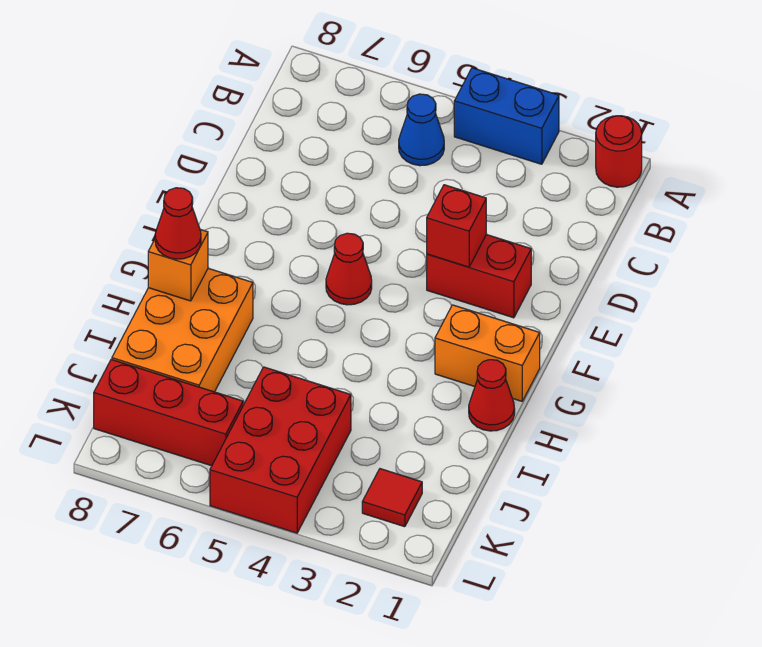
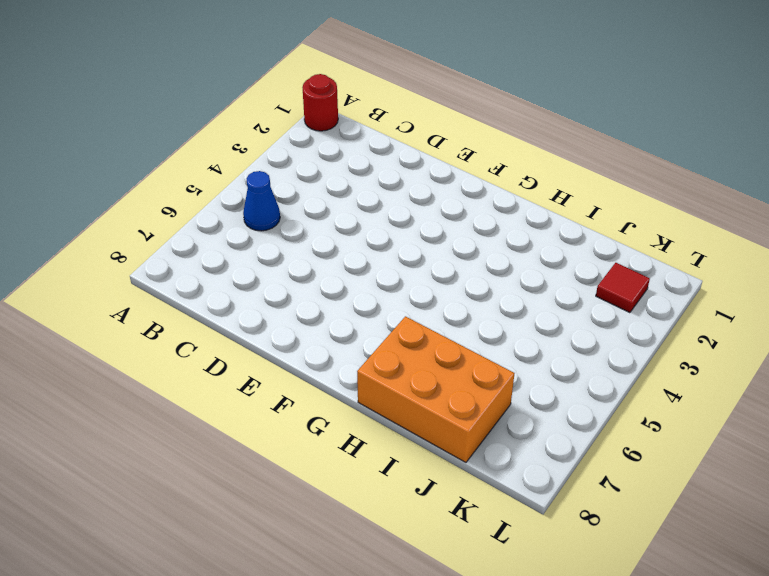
none -> blue 1x2 brick [454,68,559,164]
none -> red 1x2 brick [427,235,531,318]
none -> red 1x1 cone [326,233,372,305]

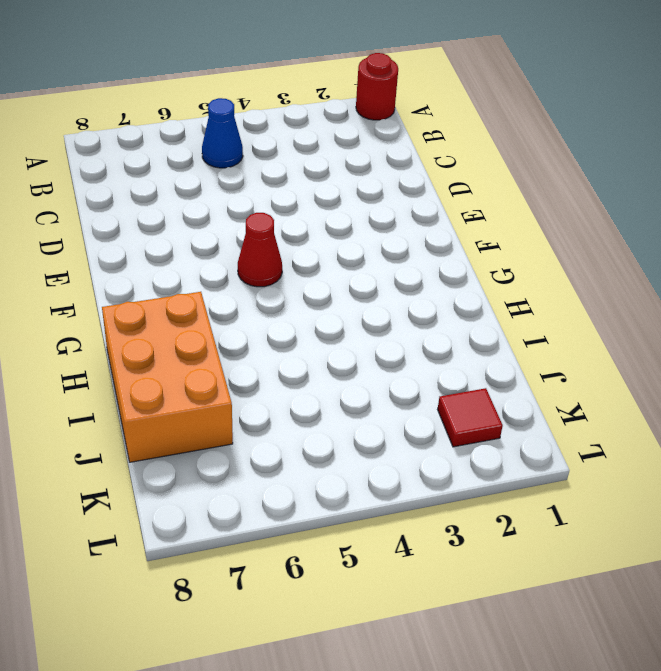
none -> blue 1x2 brick [454,68,559,164]
none -> red 1x2 brick [427,235,531,318]
none -> orange 1x2 brick [435,305,540,401]

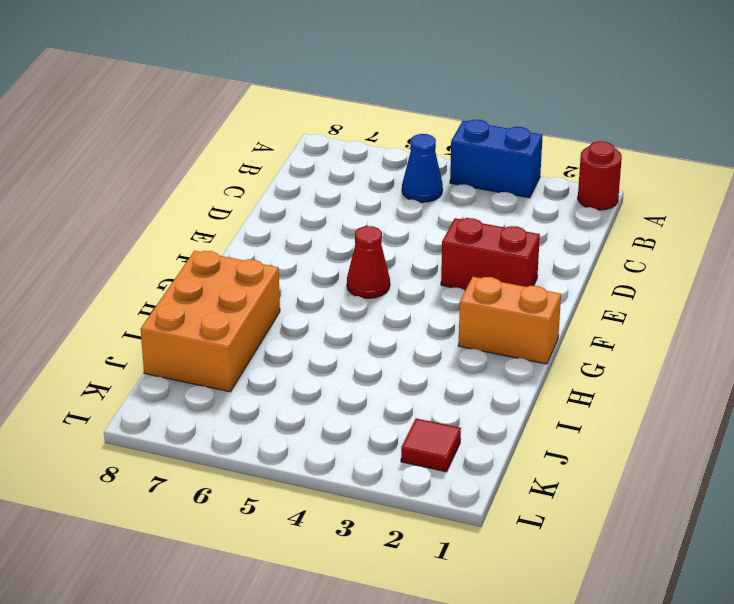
none -> red 1x1 cone [469,360,515,431]
none -> red 2x3 brick [210,367,351,533]
none -> red 1x3 brick [94,359,243,466]

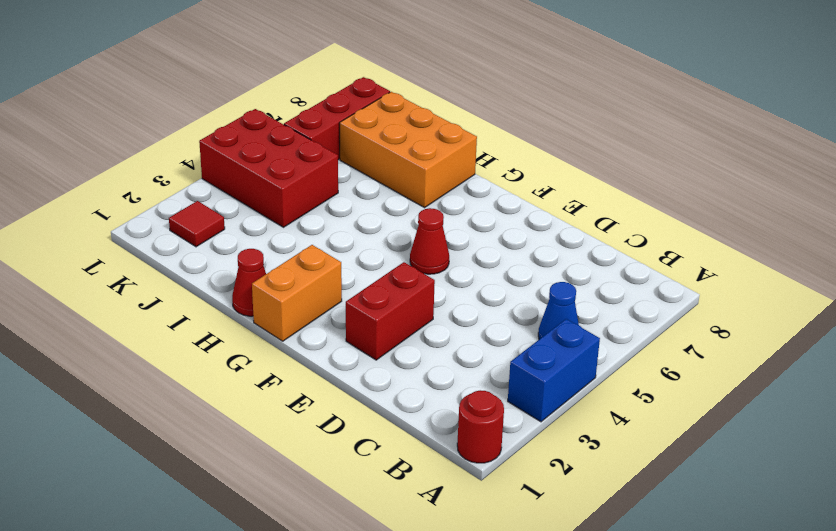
none -> red 1x1 brick [427,185,486,267]
none -> orange 1x1 brick [148,229,208,301]
none -> red 1x1 cone [155,188,201,259]

